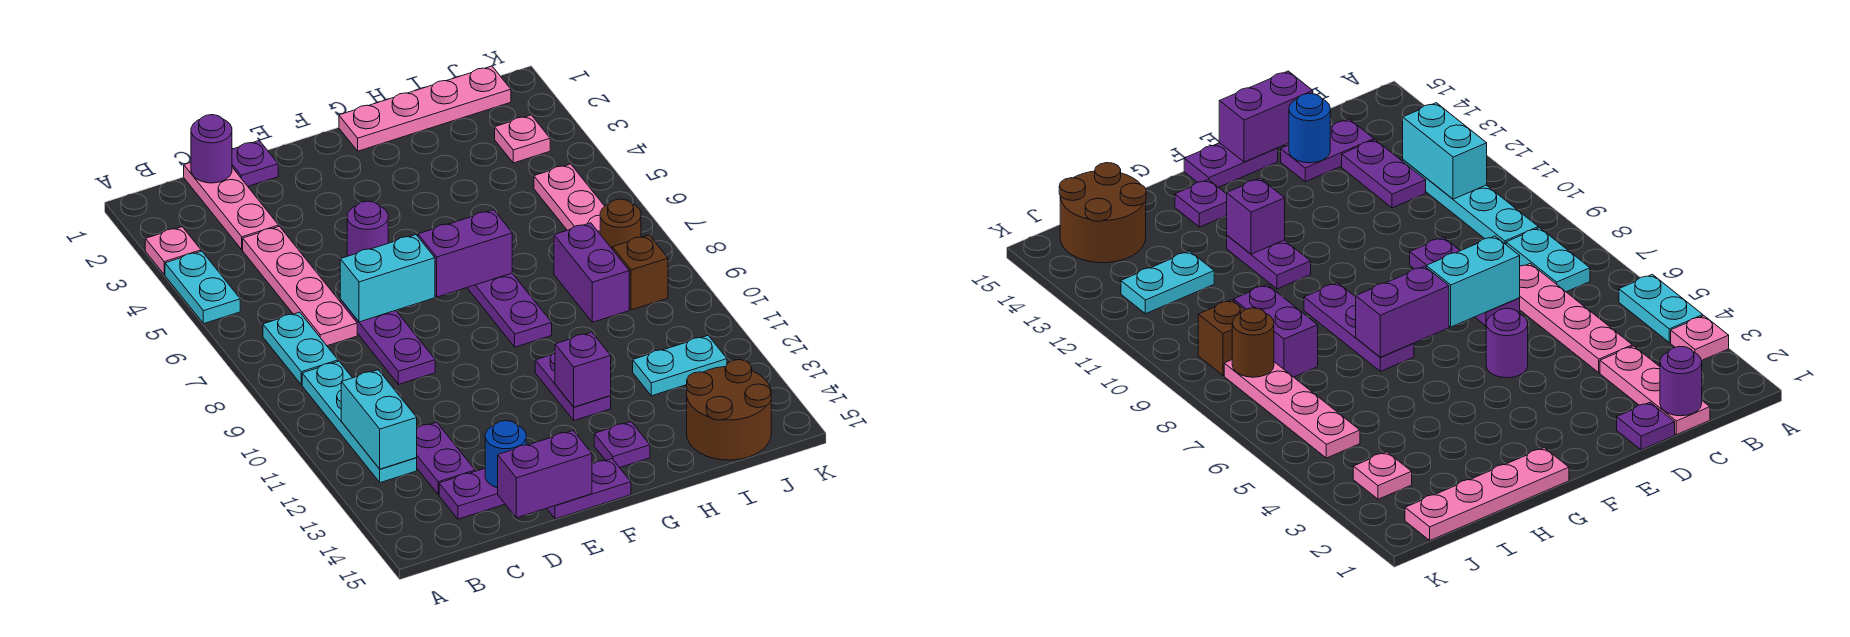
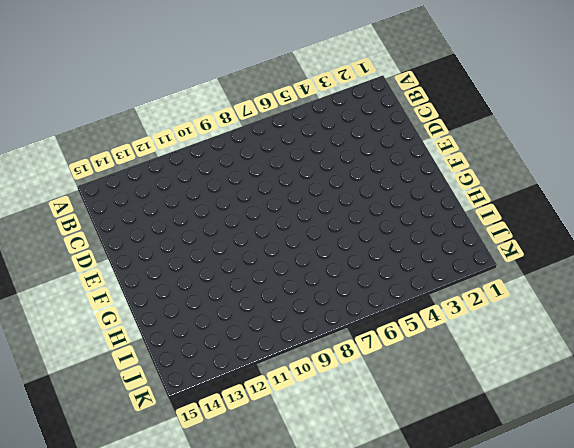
none -> pink 1x1 plate [145,227,201,275]
none -> cyan 1x2 plate [165,251,240,324]
none -> cyan 1x2 plate [263,312,338,385]
none -> cyan 1x4 plate [302,361,417,483]

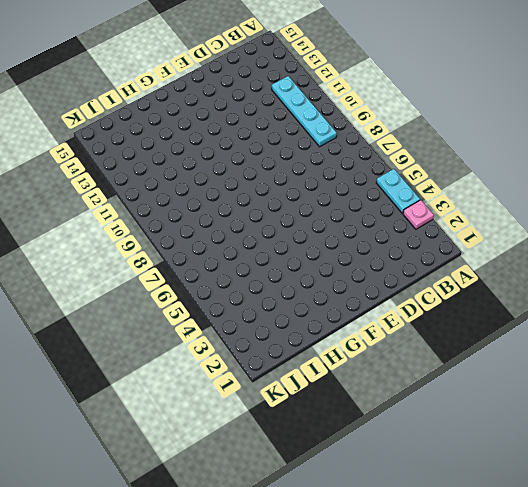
none -> cyan 1x2 plate [263,312,338,385]
none -> pink 1x3 plate [184,162,279,250]
none -> pink 1x4 plate [243,226,357,346]
none -> purple 1x2 plate [417,422,475,495]

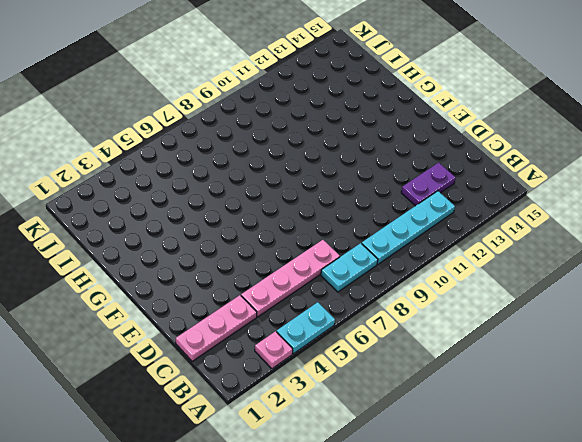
none -> purple 1x2 plate [439,469,505,519]
none -> purple 1x1 plate [232,141,278,186]
none -> purple 1x3 plate [340,299,435,384]
none -> purple 1x1 round brick [347,201,388,256]

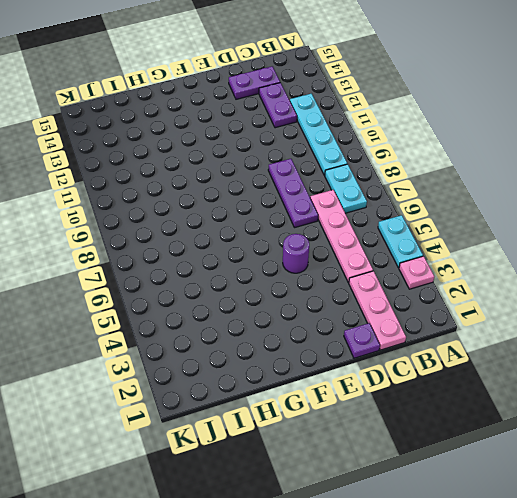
none -> purple 1x2 plate [547,459,631,519]
none -> pink 1x4 plate [339,66,511,151]
none -> purple 1x3 plate [467,273,552,347]
none -> purple 1x2 plate [535,353,611,421]

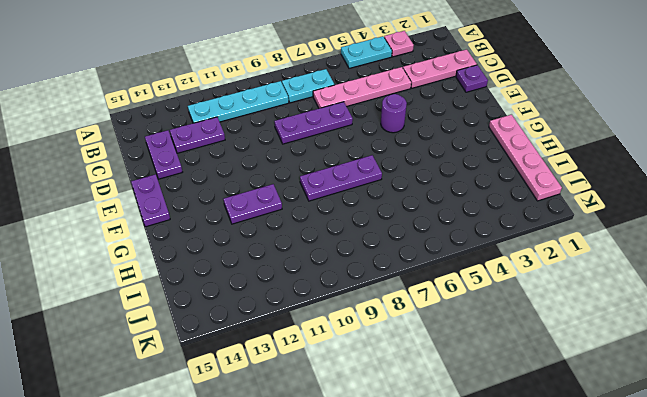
none -> purple 1x1 plate [594,422,650,468]
none -> purple 1x2 brick [554,223,629,322]
none -> cyan 1x2 plate [633,336,727,396]
none -> brown 2x2 round brick [687,360,771,460]

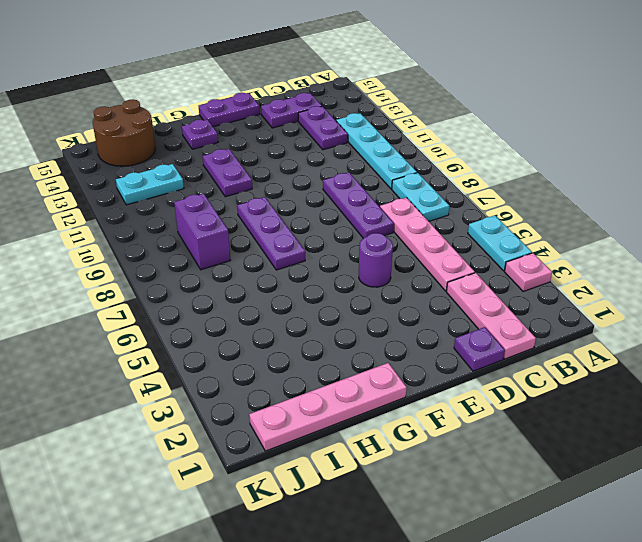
none -> pink 1x1 plate [495,115,550,163]
none -> pink 1x4 plate [534,164,605,234]
none -> brown 1x1 brick [612,235,668,310]
none -> cyan 1x2 brick [341,370,417,469]

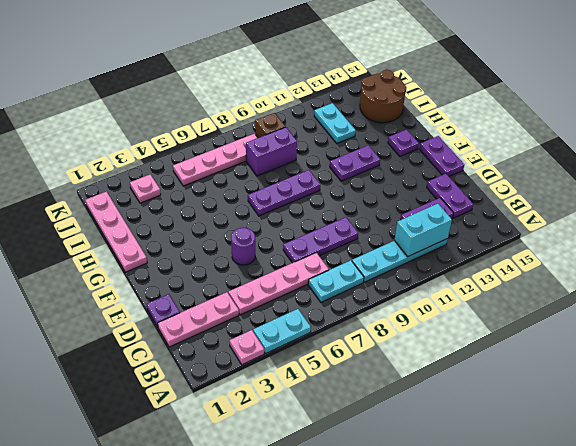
none -> purple 1x1 round brick [191,115,232,183]
none -> cyan 1x2 brick [340,235,435,322]
none -> blue 1x1 round brick [485,421,526,488]
none -> purple 1x2 brick [498,431,592,518]

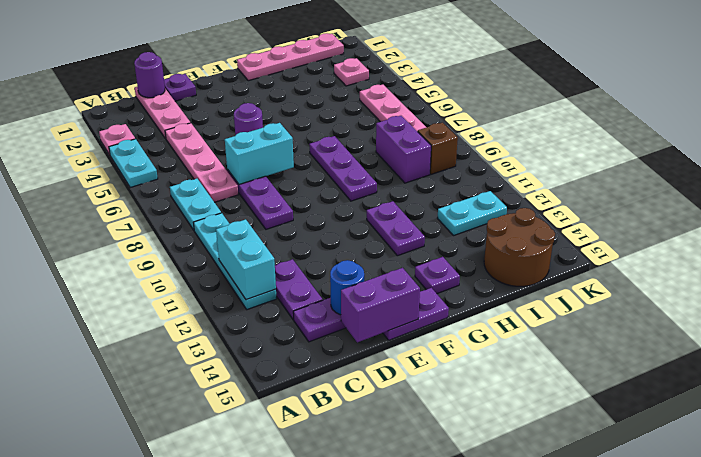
none -> purple 1x2 brick [418,210,512,297]
none -> purple 1x1 brick [555,332,611,407]
none -> brown 1x1 round brick [600,199,641,248]

